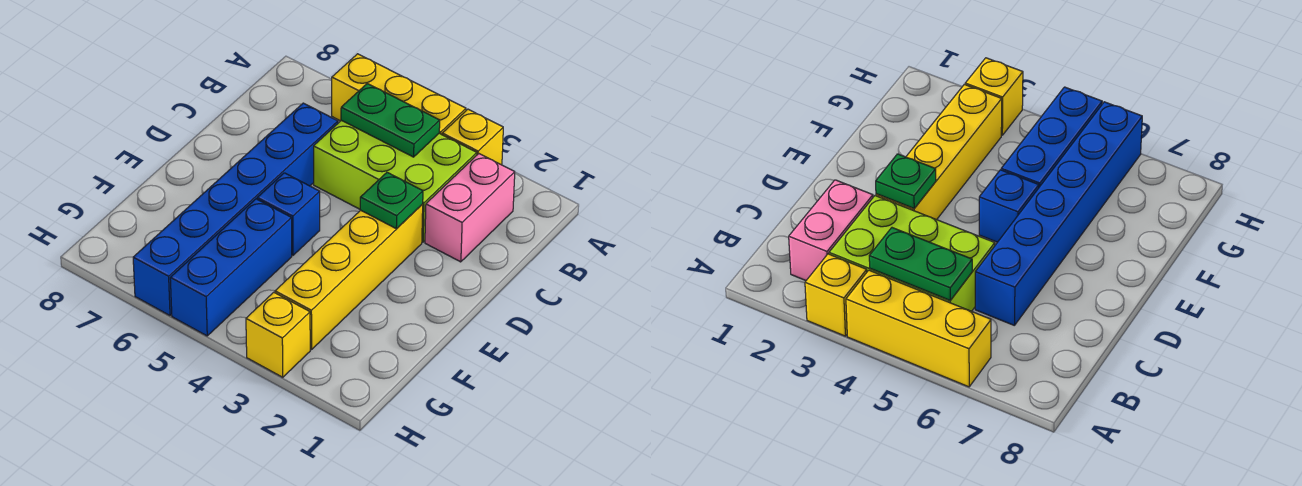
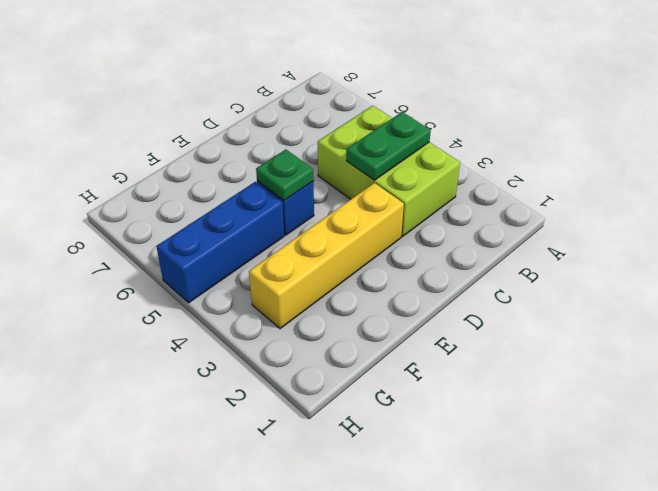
green 1x2 plate [346,112,431,180] -> green 1x2 plate turned to [341,84,440,157]
green 1x1 plate [256,150,314,200] -> green 1x1 plate moved to [360,172,423,229]
none -> yellow 1x1 brick [442,109,503,165]
none -> yellow 1x3 brick [332,54,466,135]

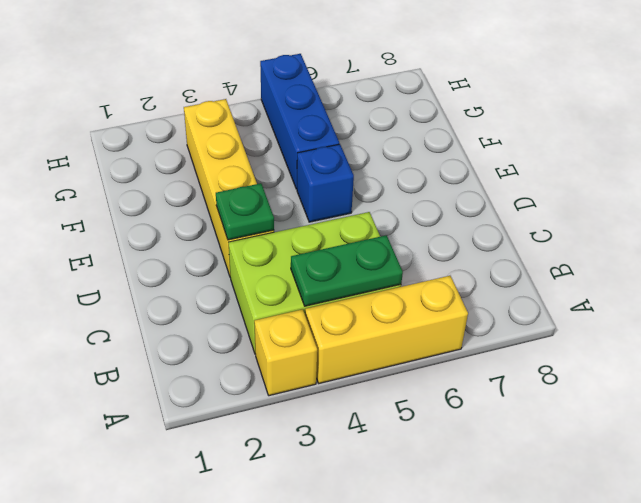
none -> pink 1x2 brick [425,154,515,262]
none -> blue 1x6 brick [133,103,338,315]

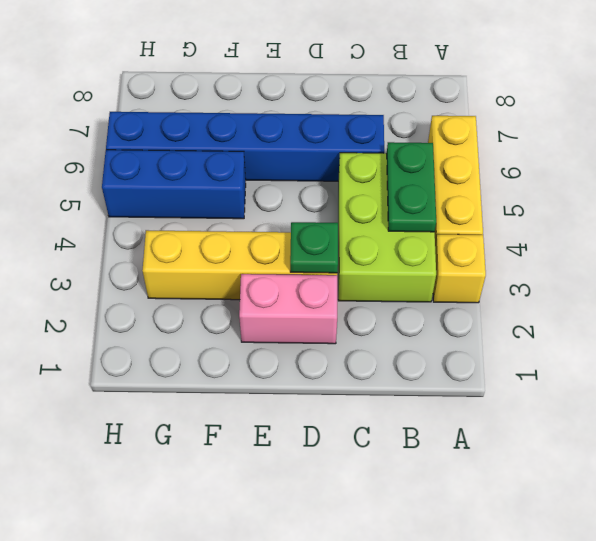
pink 1x2 brick [239,274,337,344] -> pink 1x2 brick moved to [425,154,515,262]
none -> blue 1x1 brick [257,173,320,255]
none -> yellow 1x1 brick [246,292,310,377]

